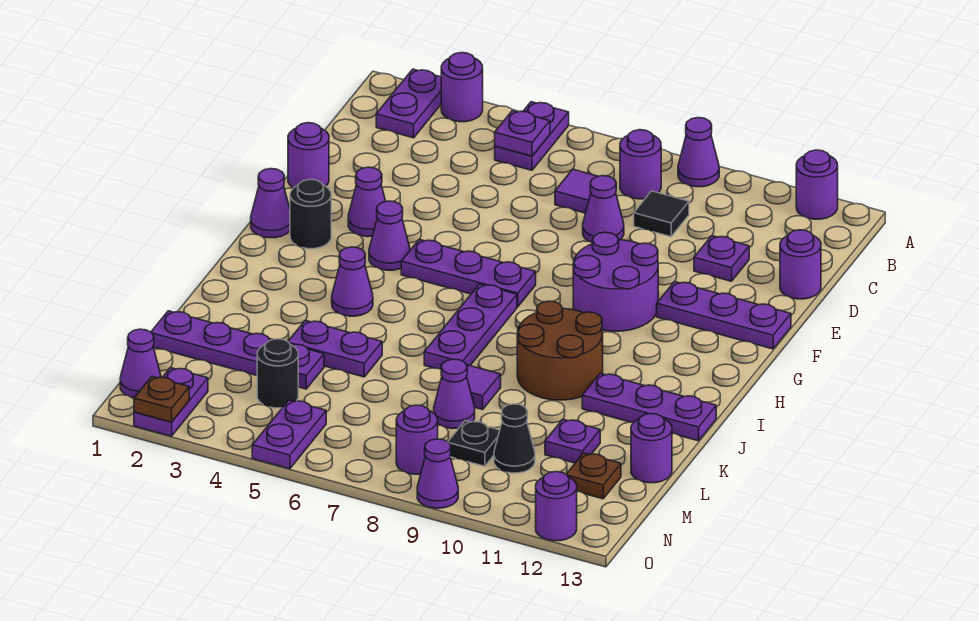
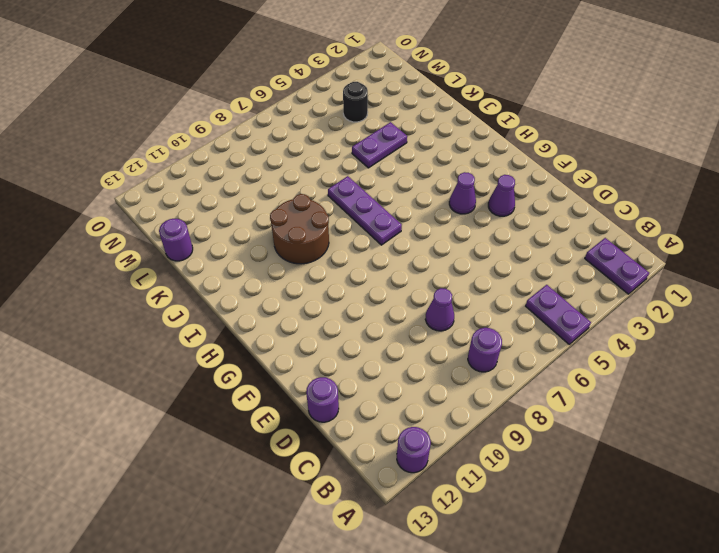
none -> purple 1x1 round brick [441,53,483,122]
none -> purple 1x1 cone [678,118,719,187]
none -> purple 1x1 tile [555,169,598,213]
none -> black 1x1 tile [634,191,689,237]

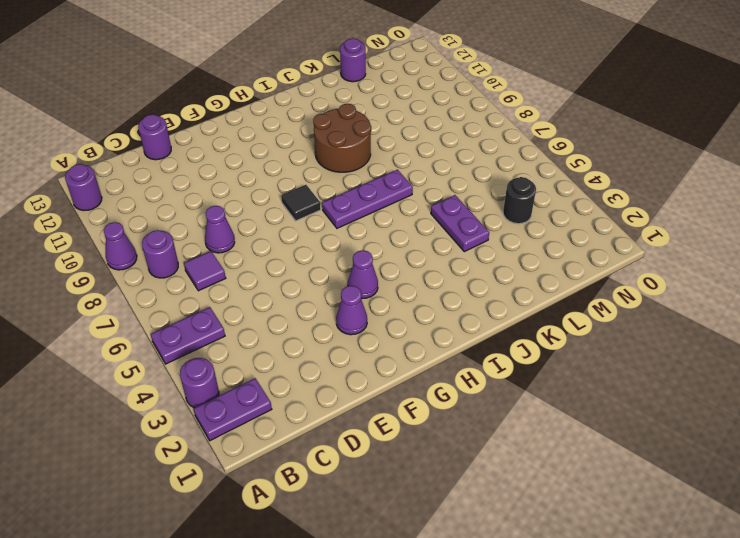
black 1x1 tile [281,185,321,221] -> black 1x1 tile moved to [634,191,689,237]
none -> purple 1x1 plate [694,236,749,281]
none -> purple 1x1 round brick [288,123,329,188]
none -> purple 2x2 round brick [573,232,658,331]
none -> purple 1x3 plate [657,281,791,349]

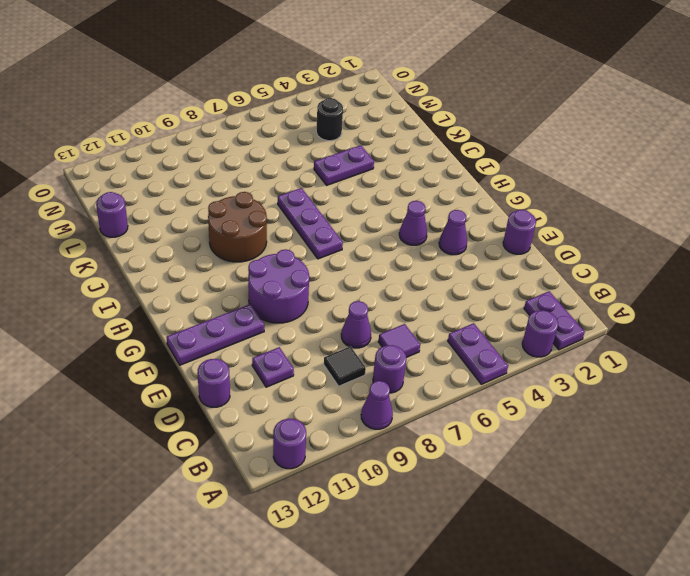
none -> purple 1x1 cone [251,169,290,238]
none -> black 1x1 round brick [290,179,331,249]
none -> purple 1x3 plate [401,239,536,307]
none -> purple 1x1 cone [332,247,373,316]

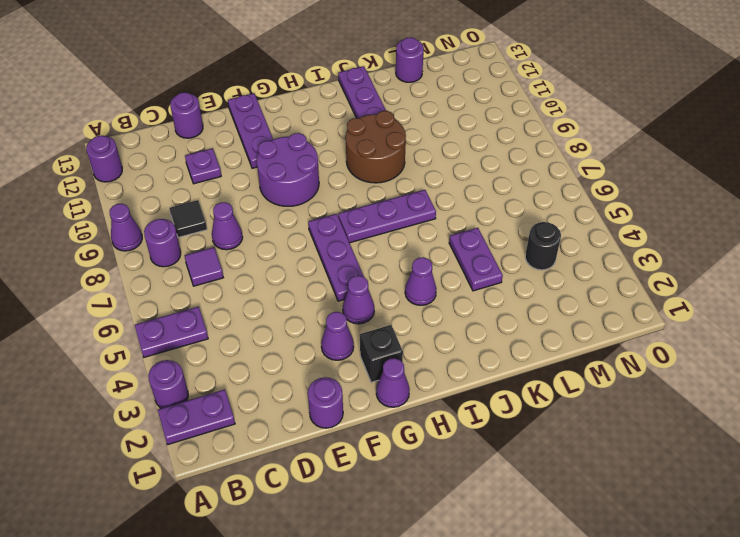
black 1x1 brick [360,325,403,382] -> black 1x1 round brick [290,179,331,249]
none -> purple 1x1 tile [467,365,501,409]
none -> purple 1x4 plate [151,311,324,389]
none -> purple 1x1 cone [434,359,475,429]
none -> purple 1x1 plate [545,419,600,463]

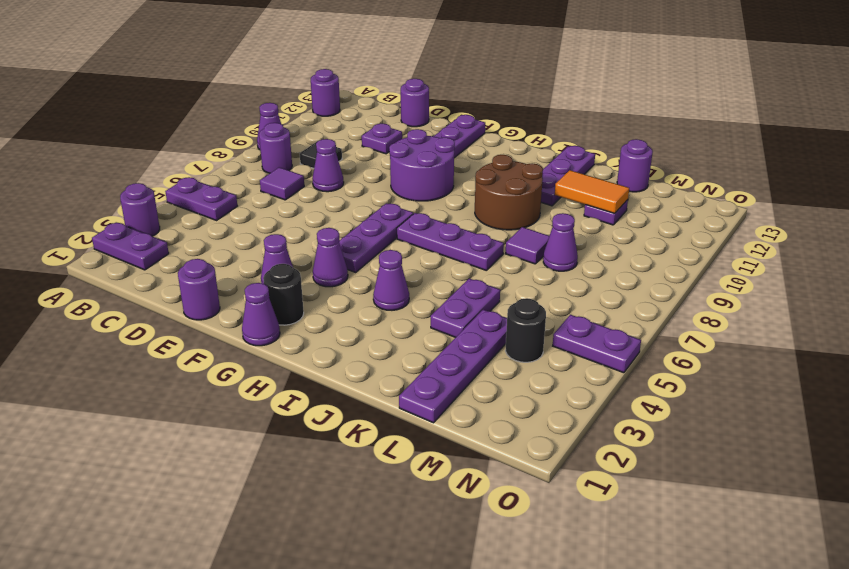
orange 1x2 tile [555,170,629,213] -> none
none -> black 1x1 plate [448,421,500,466]
none -> black 1x1 cone [494,404,535,473]
none -> brown 1x1 plate [566,453,621,499]
none -> purple 1x1 cone [120,329,161,398]

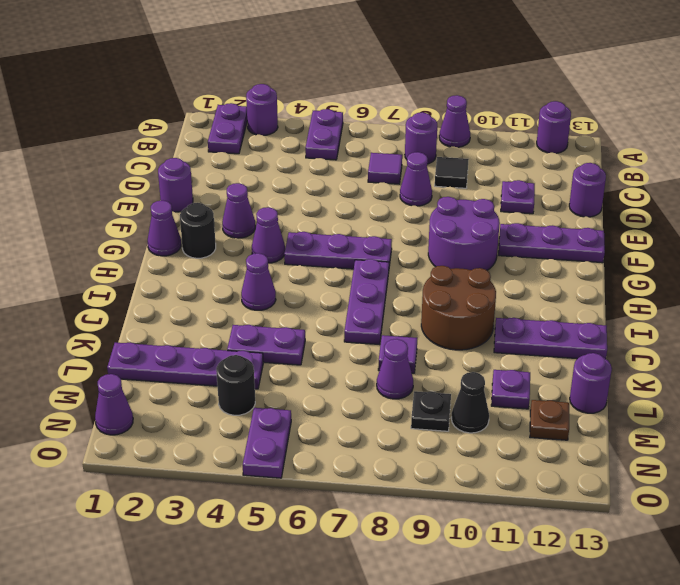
none -> purple 1x2 plate [134,368,208,436]
none -> purple 1x1 round brick [396,405,438,474]
none -> purple 1x1 cone [417,439,458,508]
none -> purple 1x1 round brick [536,472,577,541]

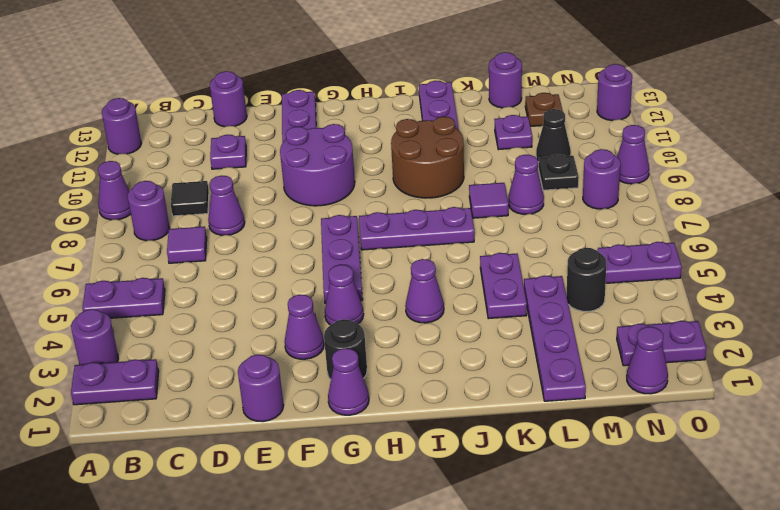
none -> purple 1x1 plate [495,110,550,156]
none -> brown 1x1 plate [134,377,189,422]

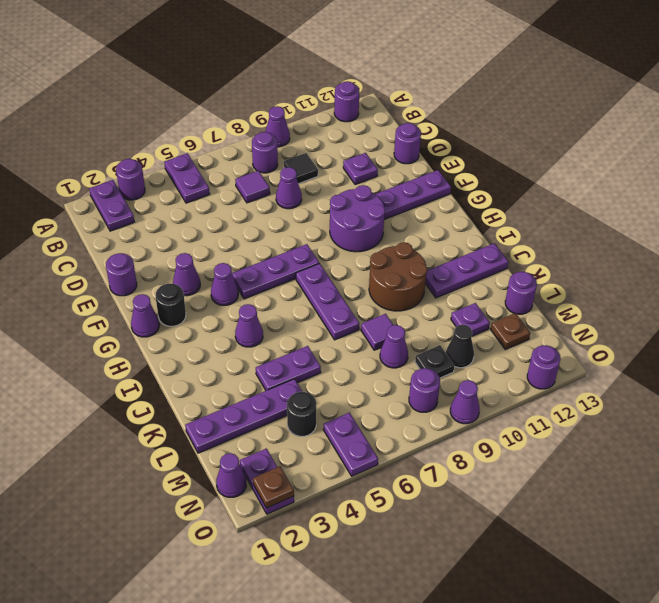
none -> purple 1x1 plate [495,110,550,156]

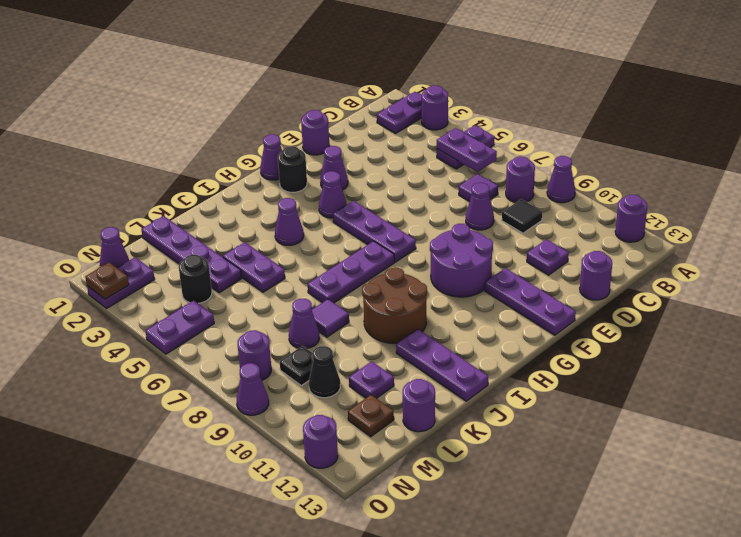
purple 1x2 plate [437,128,497,172] -> purple 1x1 plate [495,110,550,156]

